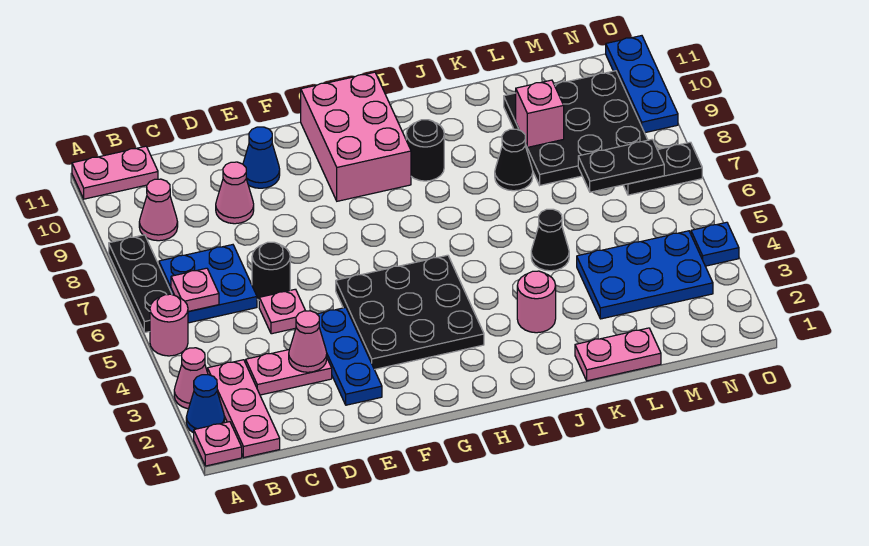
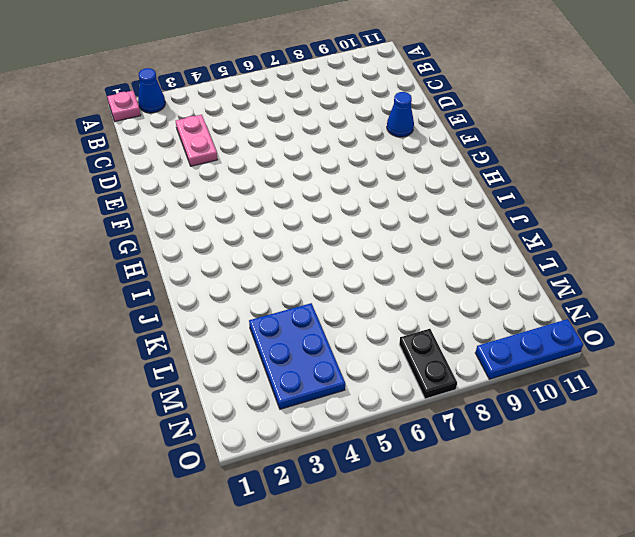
none -> pink 1x1 cone [174,348,208,409]
none -> pink 1x1 round brick [150,294,188,356]
none -> black 1x3 plate [109,235,172,332]
none -> pink 1x2 plate [72,146,158,199]

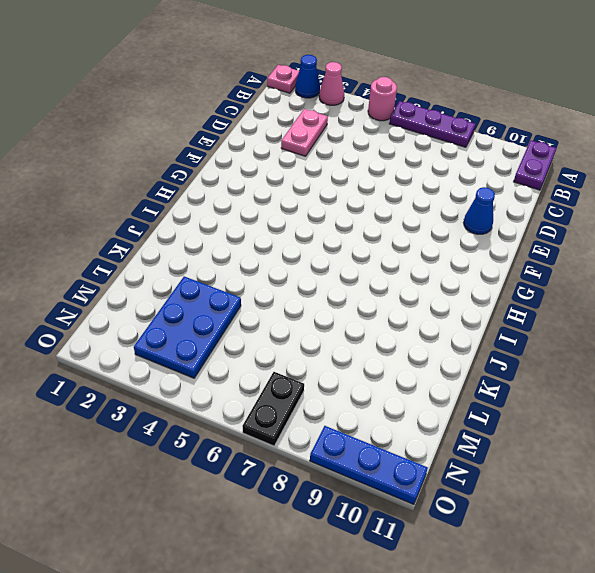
purple 1x3 plate [389,101,475,147] -> black 1x3 plate [109,235,172,332]
purple 1x2 plate [514,140,556,190] -> pink 1x2 plate [72,146,158,199]
none -> pink 1x3 plate [208,360,280,457]
none -> blue 2x2 plate [159,245,257,323]
none -> pink 1x1 cone [139,179,178,241]
none -> pink 1x1 plate [259,289,305,334]

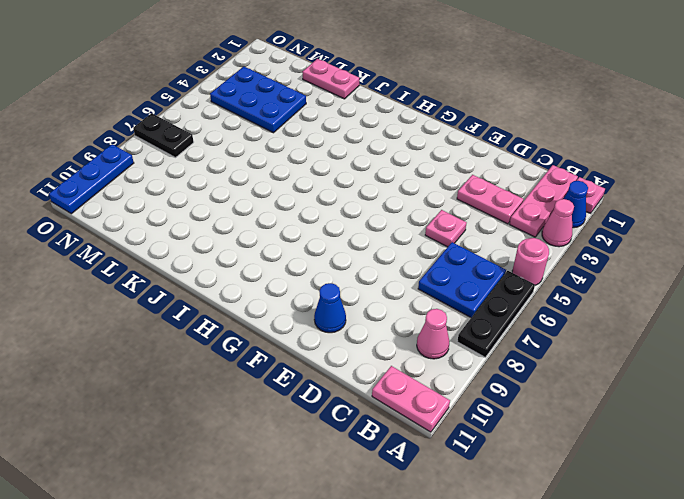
none -> black 1x1 round brick [252,242,290,300]
none -> pink 1x1 cone [216,162,254,224]
none -> blue 1x3 plate [317,308,382,405]
none -> black 3x3 plate [336,255,484,370]

